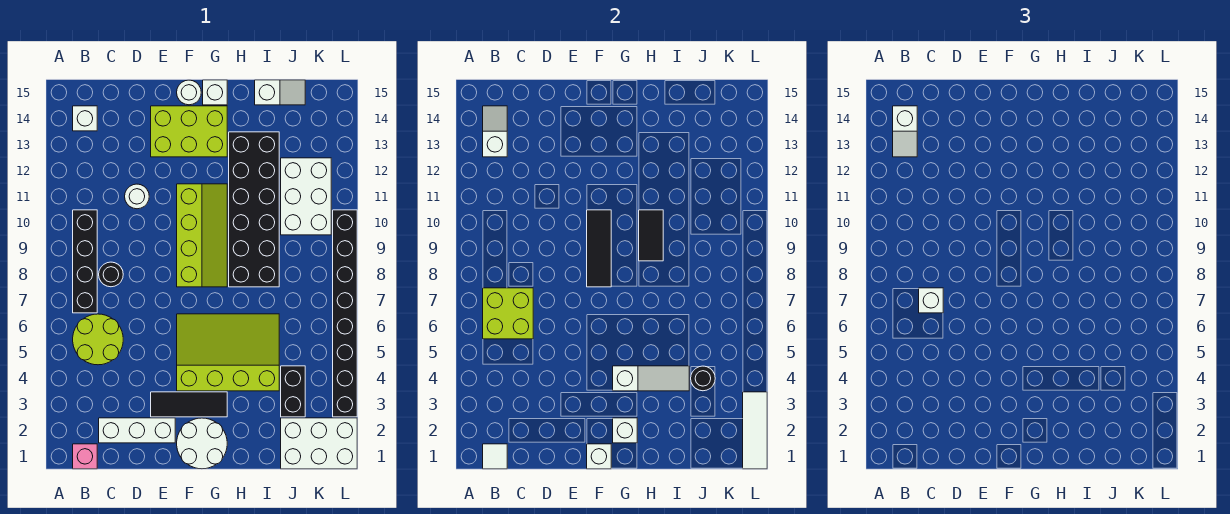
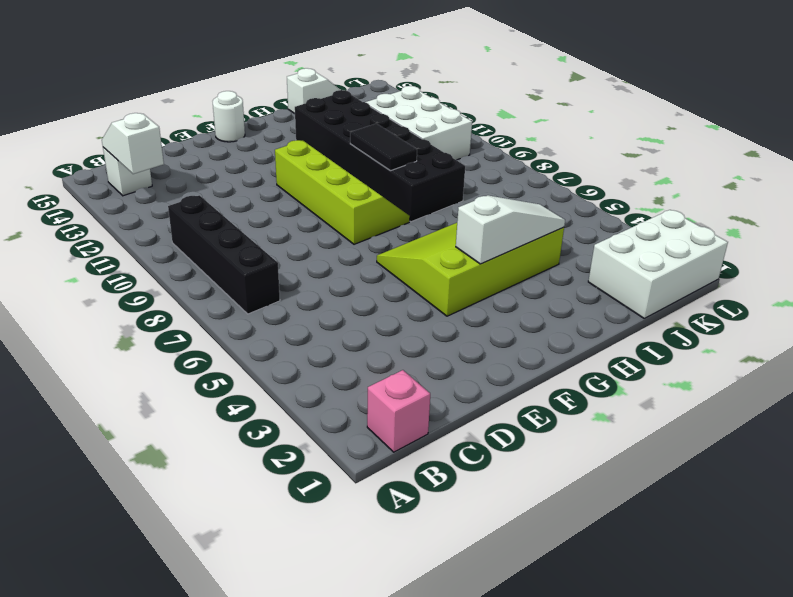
none -> lime 2x2 round brick [73,314,123,365]
none -> white 1x3 brick [99,418,175,443]
none -> black 1x1 round brick [99,262,123,287]
none -> white 1x1 round brick [125,184,149,209]

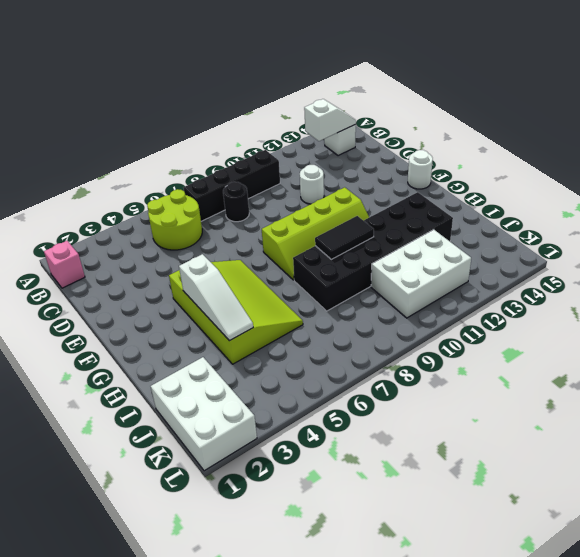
none -> white 1x3 brick [99,418,175,443]
none -> black 1x3 tile [151,392,227,417]
none -> lime 2x3 brick [151,106,227,157]
none -> white 2x2 round brick [177,418,227,469]

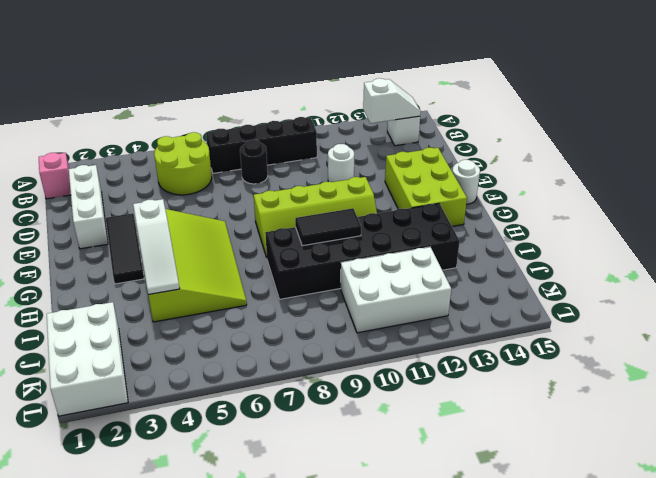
none -> white 2x2 round brick [177,418,227,469]
none -> white 1x1 brick [203,80,227,105]
none -> white 1x2 slope [255,80,305,105]
none -> black 1x2 brick [281,366,305,417]

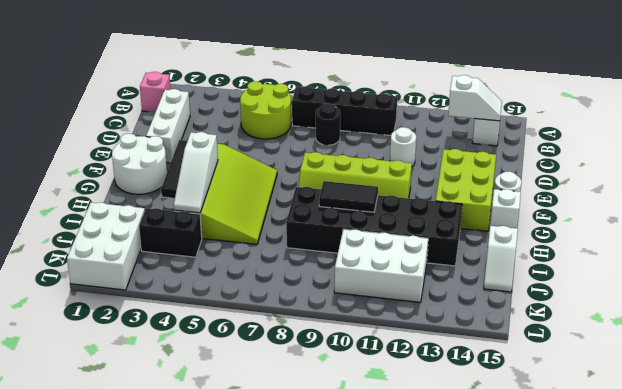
none -> black 1x8 brick [333,210,357,417]
none -> white 1x1 tile [483,444,507,469]
none -> lime 2x2 brick [483,288,533,339]
none -> white 1x1 brick [587,444,611,469]

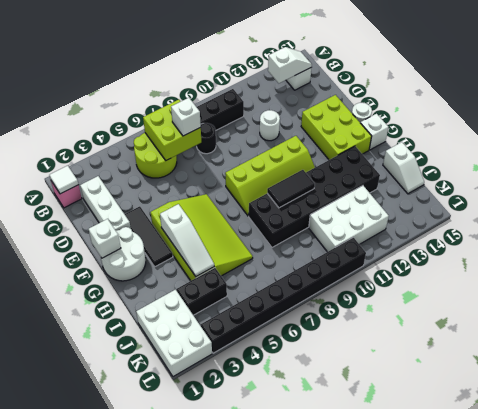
none -> black 1x3 tile [587,210,611,287]
none -> white 1x1 brick [613,418,637,443]
none -> black 1x1 round brick [691,366,715,391]
none -> white 1x3 tile [743,392,767,469]

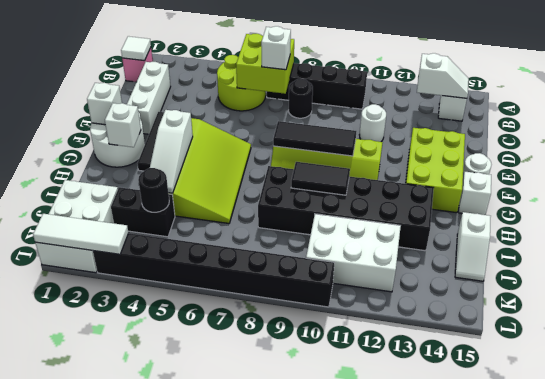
none -> white 1x2 slope [893,106,917,157]

